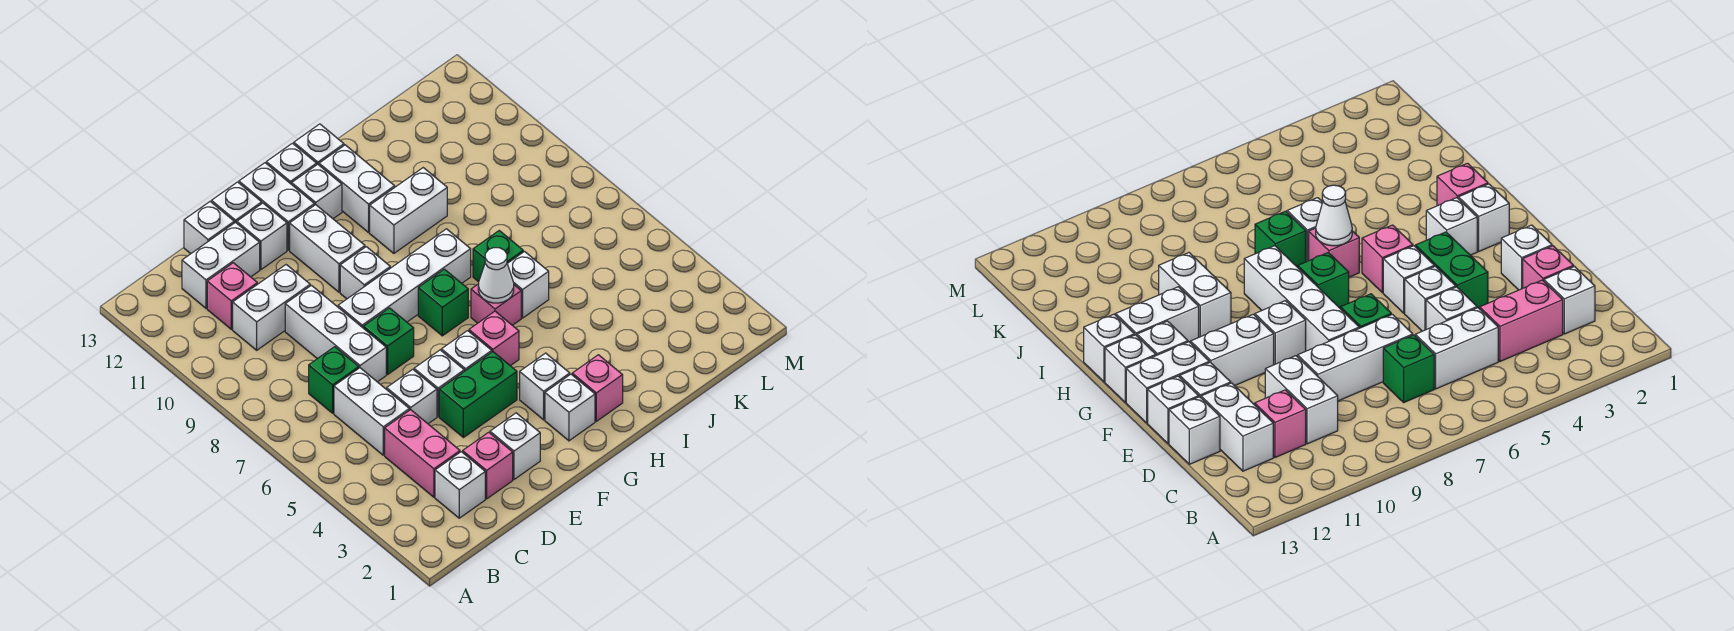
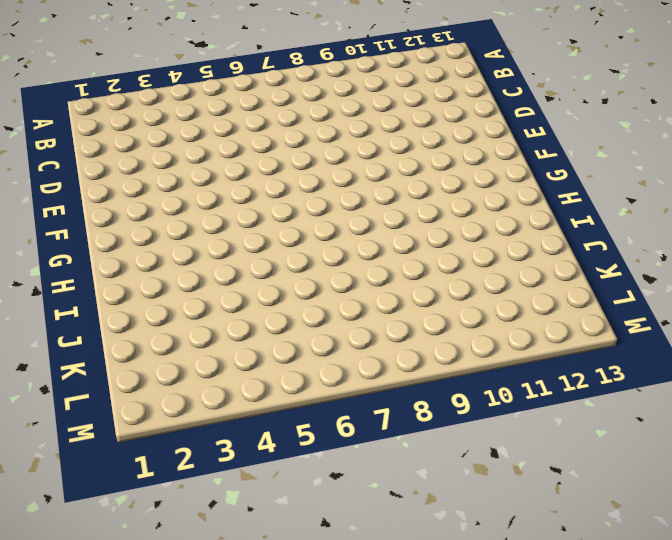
none -> white 1x1 brick [435,452,485,518]
none -> pink 1x2 brick [385,410,460,497]
none -> white 1x2 brick [334,368,409,455]
none -> green 1x1 brick [309,347,359,413]

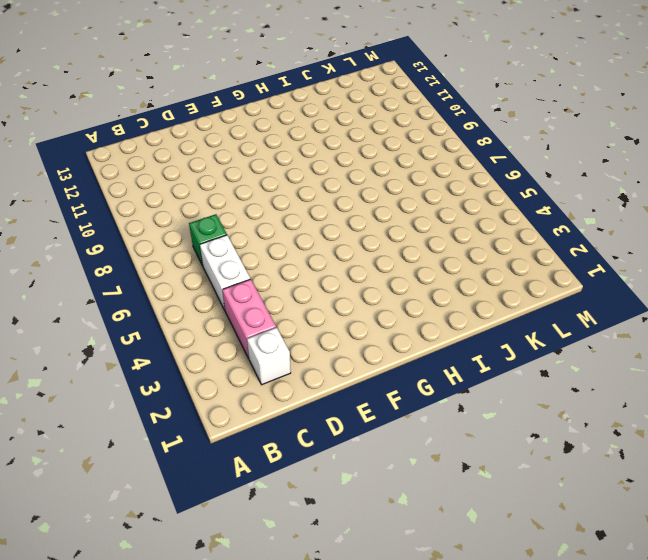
none -> white 1x2 brick [233,265,310,350]
none -> pink 1x1 brick [207,263,257,329]
none -> white 1x2 brick [182,222,260,308]
none -> pink 1x1 brick [463,432,513,499]

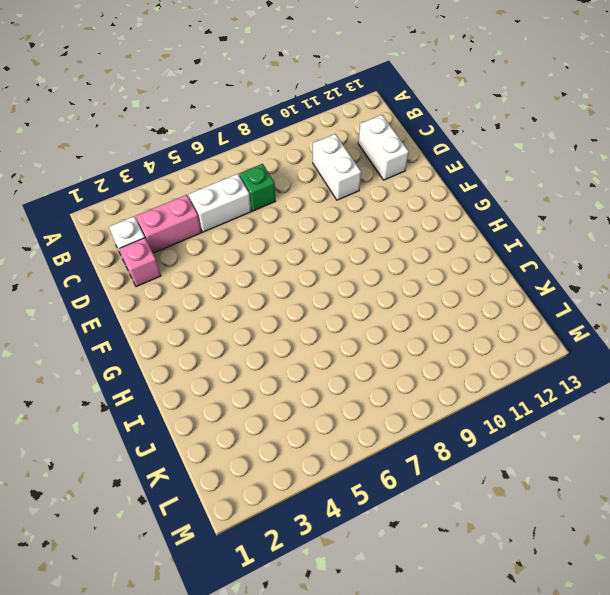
none -> pink 1x1 brick [207,263,257,329]
none -> white 1x1 brick [387,369,437,424]
none -> white 1x3 brick [285,285,386,382]
none -> white 1x1 brick [184,202,234,254]

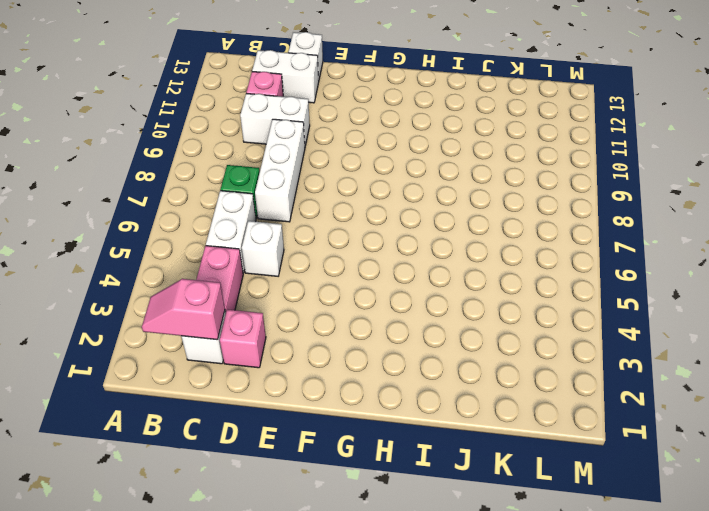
pink 1x2 slope [142,279,225,340] -> none
none -> white 1x1 brick [490,413,540,479]
none -> green 1x2 brick [439,352,517,438]
none -> white 1x1 brick [414,350,464,417]
none -> green 1x1 brick [363,308,414,375]

